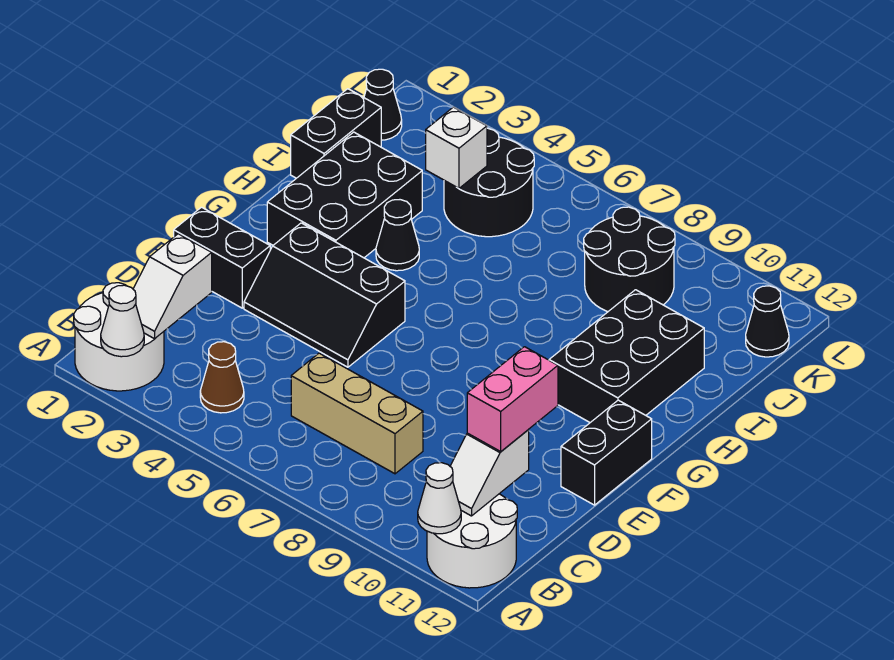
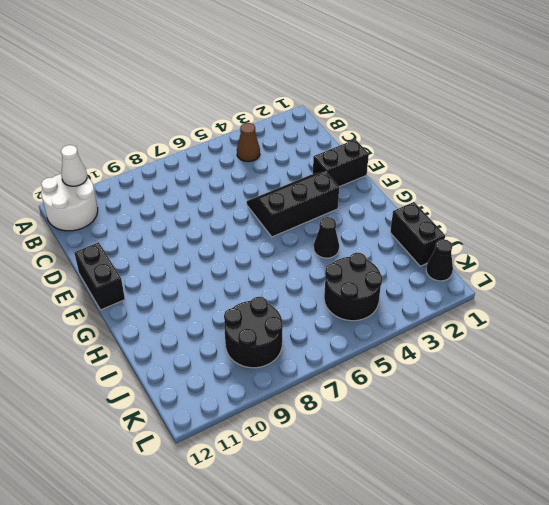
none -> white 2x2 round brick [74,283,164,391]
none -> tan 1x3 brick [291,353,423,474]
none -> black 2x3 brick [267,132,422,258]

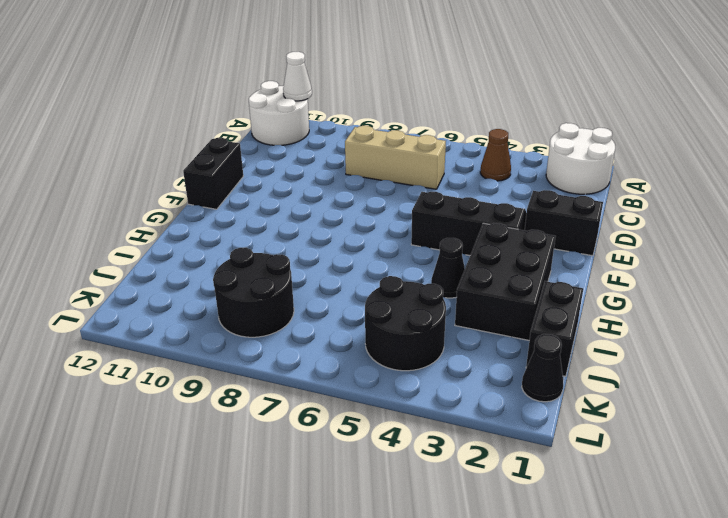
none -> black 2x3 brick [549,290,704,422]
none -> black 1x1 cone [746,286,789,357]
none -> white 1x1 cone [101,285,144,357]

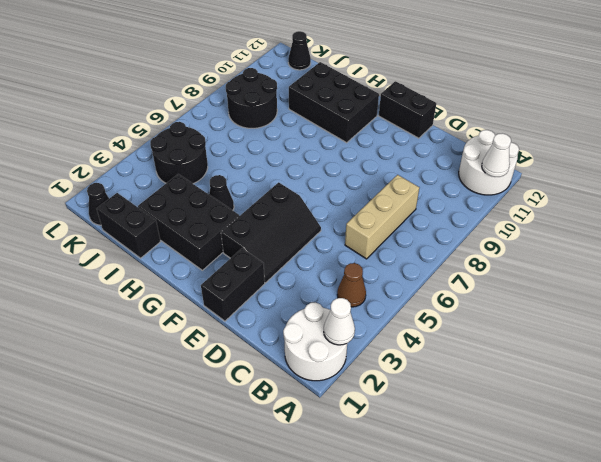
none -> white 1x2 slope [133,234,212,339]
none -> white 1x2 slope [450,430,529,516]
none -> white 1x1 brick [426,107,487,188]

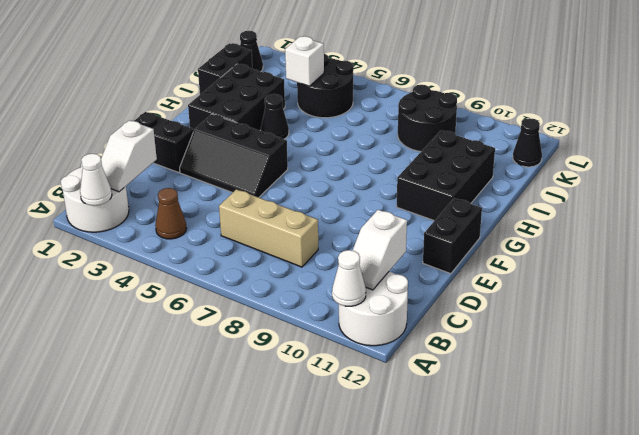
none -> pink 1x2 brick [467,347,558,451]

